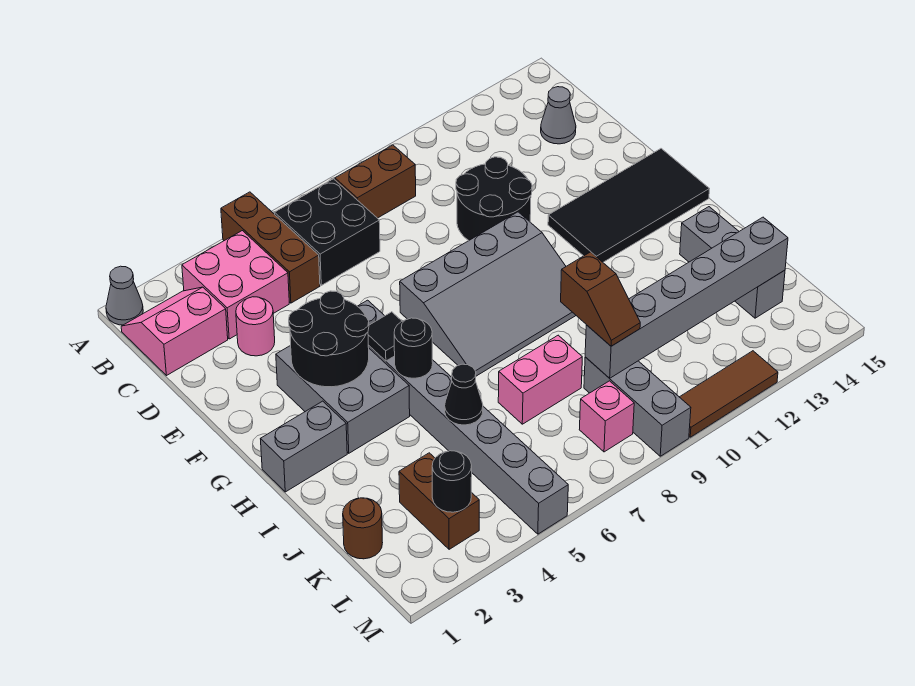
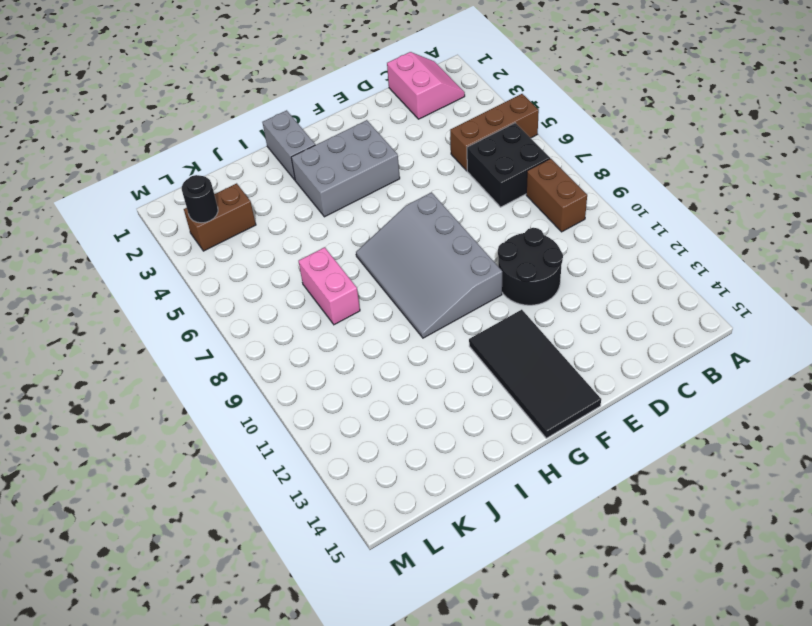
none -> grey 1x1 cone [106,266,143,325]
none -> pink 2x2 brick [182,231,289,339]
none -> grey 1x1 cone [541,87,576,144]

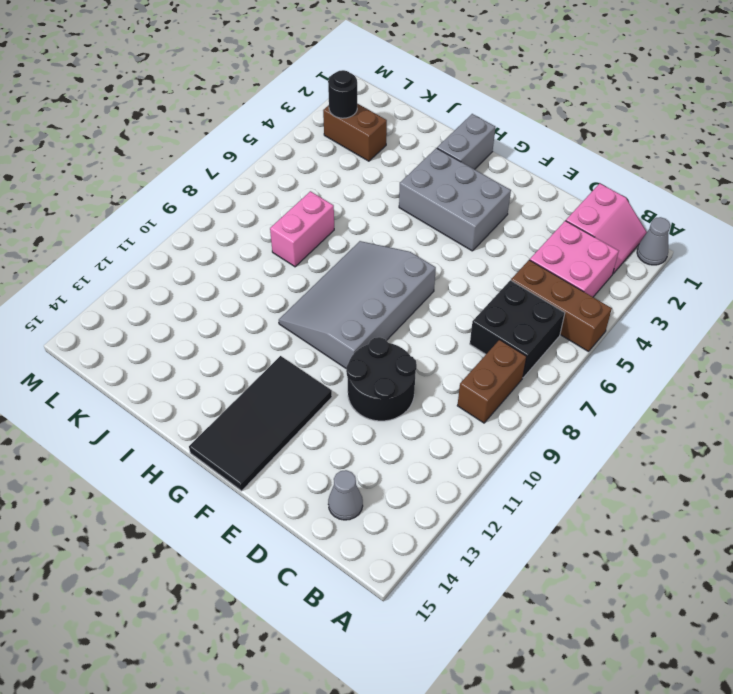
none -> pink 1x1 round brick [236,297,275,356]
none -> grey 1x8 brick [358,300,568,534]
none -> grey 1x3 brick [680,207,785,318]

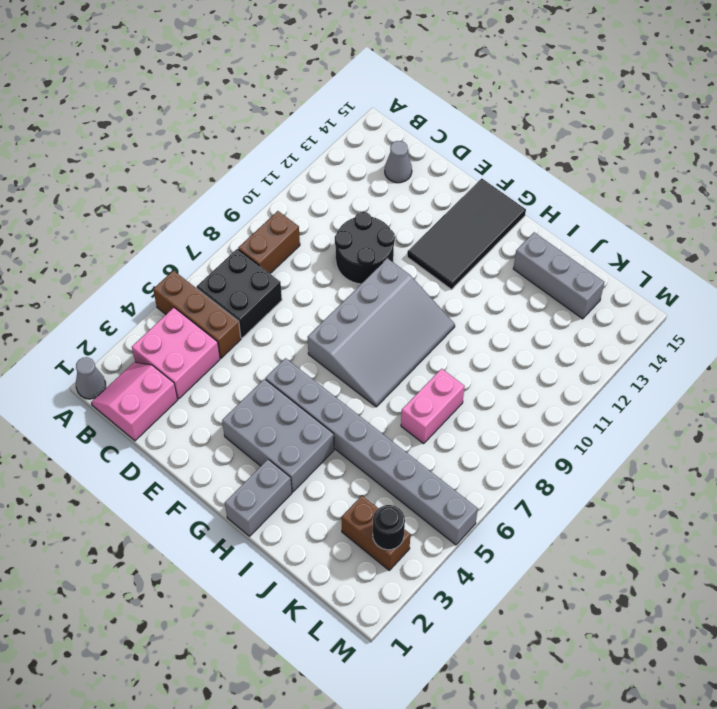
none -> pink 1x1 round brick [236,297,275,356]
none -> brown 1x1 round brick [343,498,383,559]
none -> grey 1x3 brick [584,357,691,456]

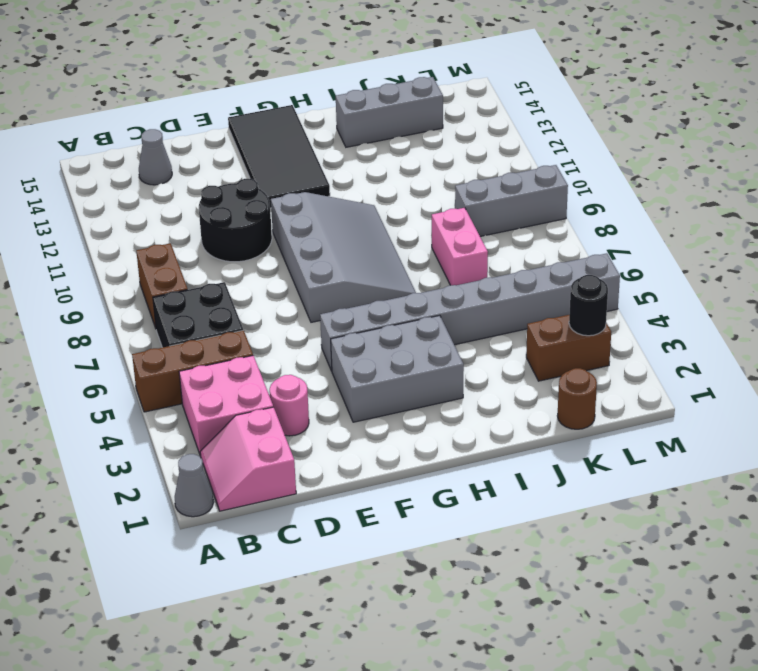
none -> grey 1x2 brick [261,401,347,492]
none -> pink 1x1 brick [579,381,634,452]
none -> brown 1x3 tile [680,351,778,437]

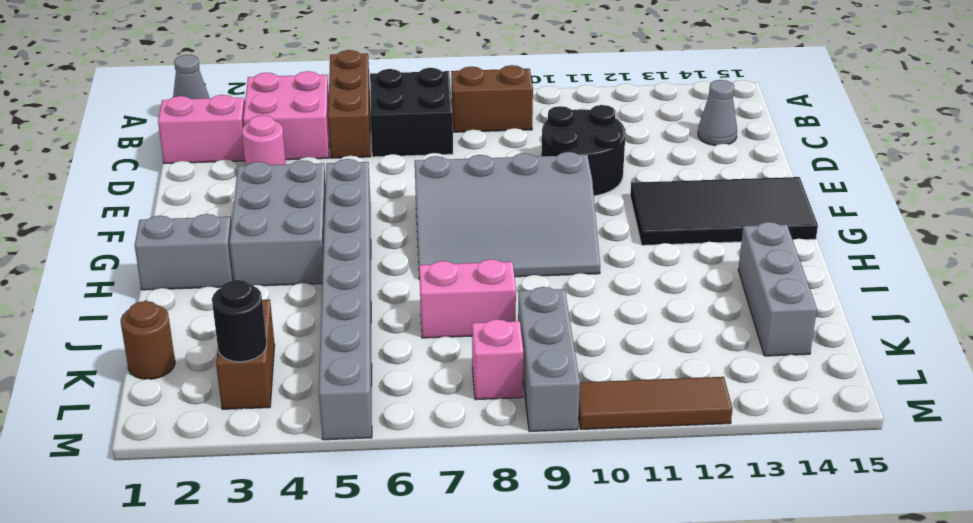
none -> black 2x2 round brick [289,291,369,387]
none -> black 1x1 tile [368,312,402,361]
none -> black 1x1 round brick [394,318,433,378]

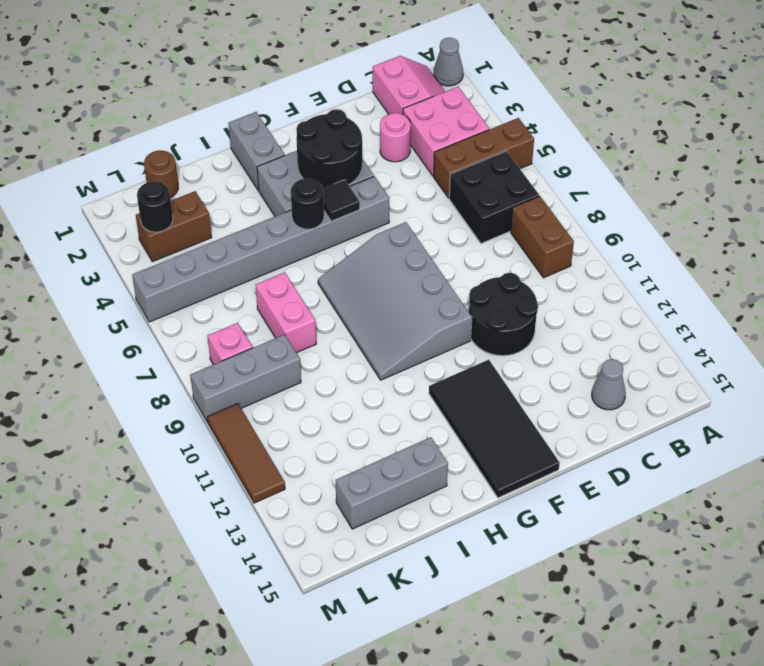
none -> black 1x1 cone [445,364,483,425]
none -> grey 1x6 brick [585,217,788,378]
none -> brown 1x2 slope [561,252,640,346]

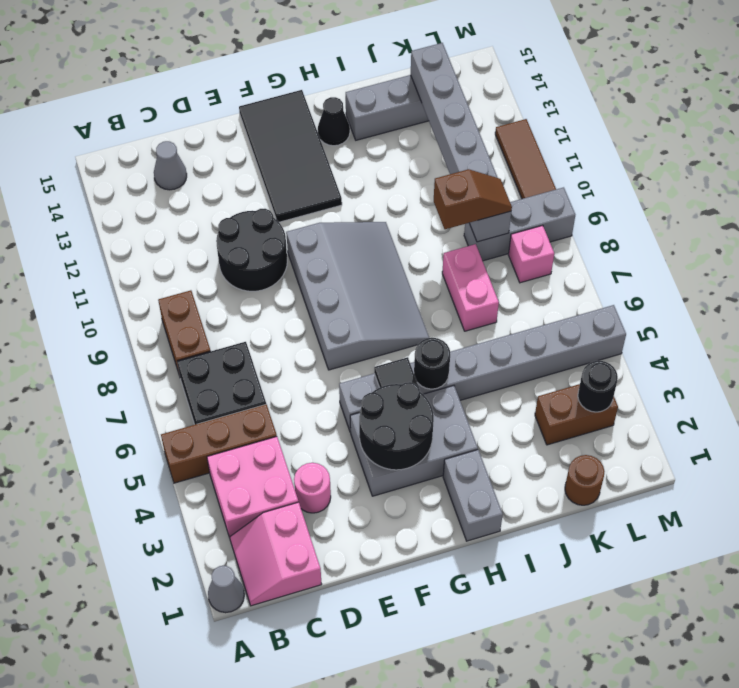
black 1x1 cone [318,97,350,146] -> black 1x1 cone moved to [445,364,483,425]

